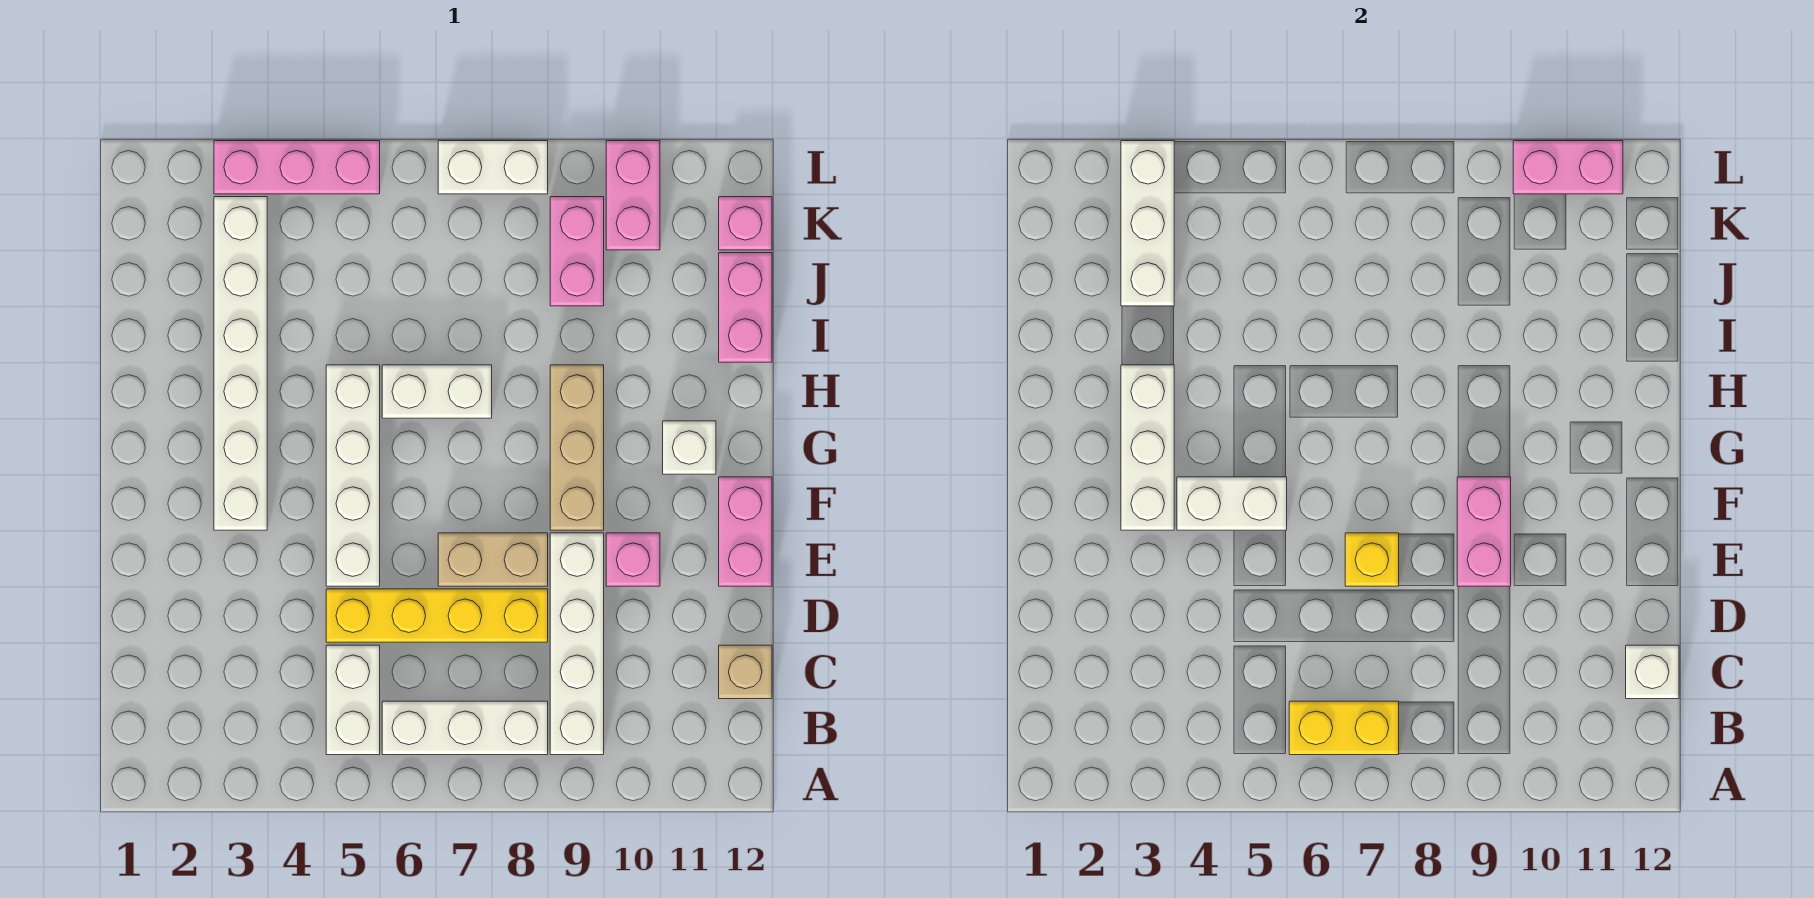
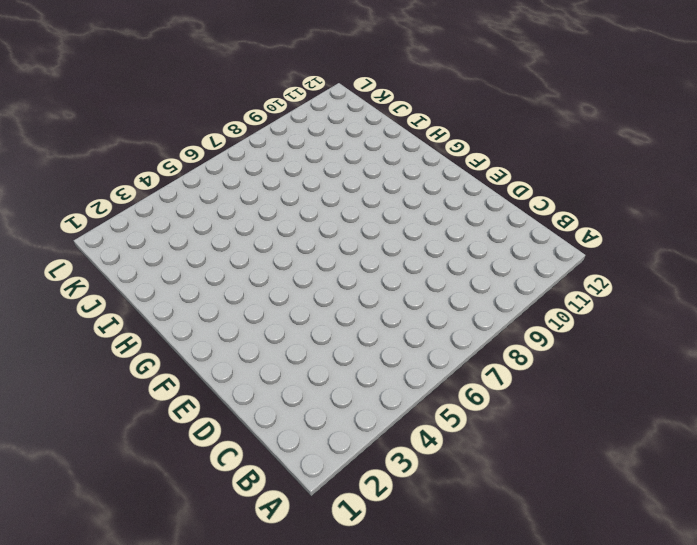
none -> white 1x2 brick [326,645,380,755]
none -> white 1x3 brick [382,701,548,755]
none -> white 1x4 brick [550,533,604,755]

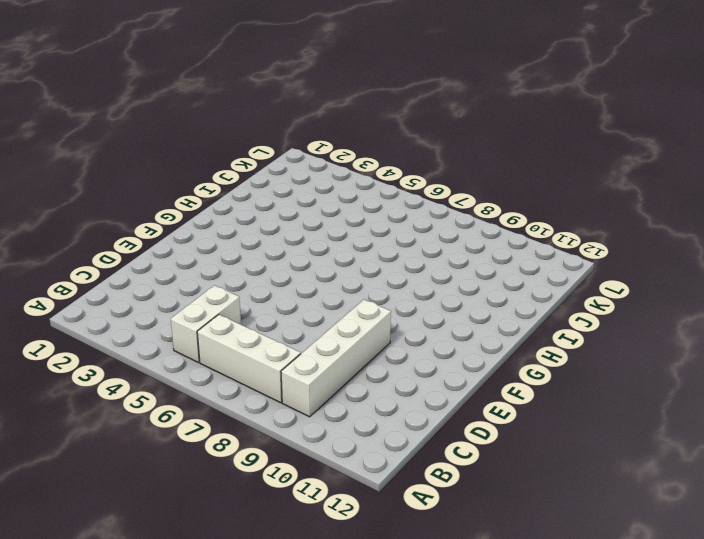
none -> tan 1x1 brick [719,645,772,699]
none -> yellow 1x4 brick [326,589,548,642]
none -> white 1x4 brick [326,365,380,586]

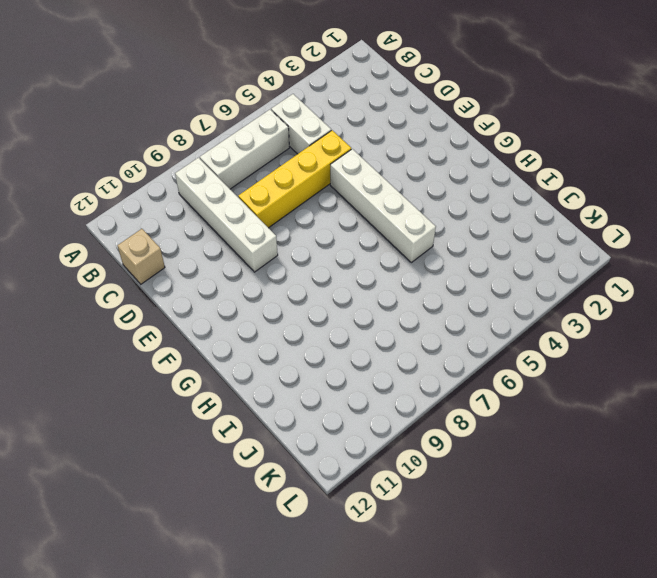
none -> tan 1x2 brick [438,533,548,586]
none -> pink 1x1 brick [606,533,660,586]
none -> pink 1x2 brick [719,477,772,586]

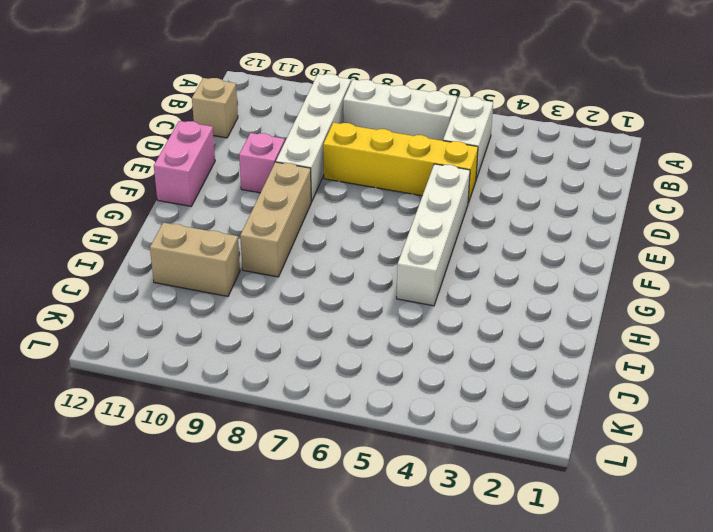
tan 1x2 brick [150,223,240,296] -> tan 1x2 brick moved to [438,533,548,586]
none -> white 1x6 brick [214,197,267,530]
none -> white 1x1 brick [663,421,716,474]
none -> white 1x2 brick [382,365,492,418]

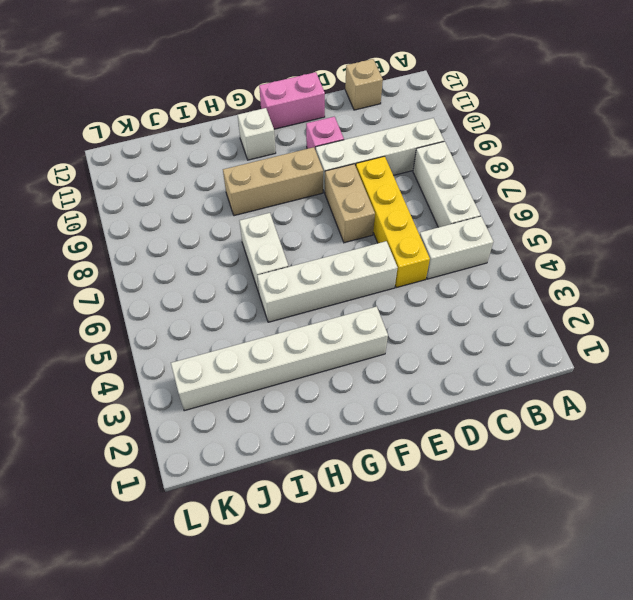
none -> pink 1x2 brick [719,253,772,362]
none -> pink 1x2 brick [550,197,604,306]
none -> pink 1x2 brick [606,141,660,250]

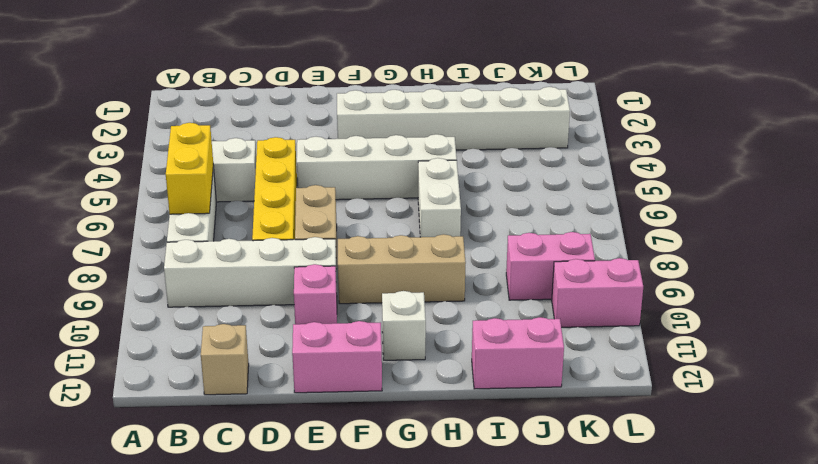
none -> pink 1x1 brick [719,197,772,250]
none -> pink 1x3 brick [214,141,380,194]
none -> white 1x2 brick [438,141,548,194]

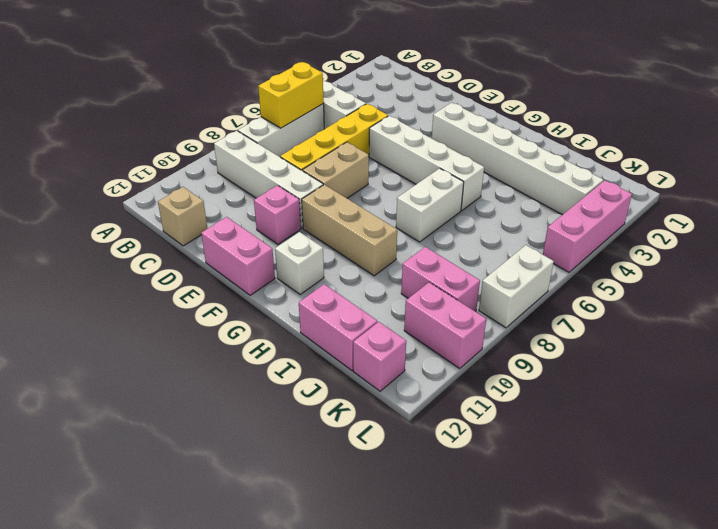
none -> white 1x1 brick [1626,645,1679,699]
none -> yellow 1x1 brick [1345,533,1399,586]
none -> pink 1x2 brick [1457,477,1511,586]

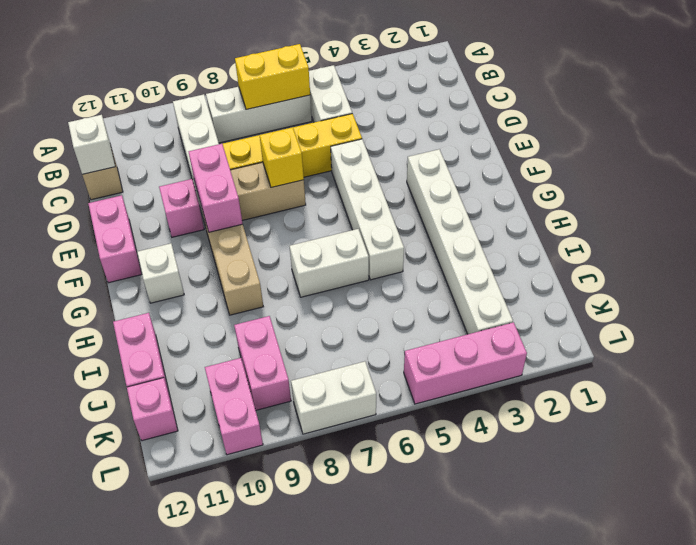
none -> white 1x3 brick [1121,365,1174,530]
none -> white 1x2 brick [1177,477,1287,530]
none -> white 1x3 brick [1121,141,1174,306]

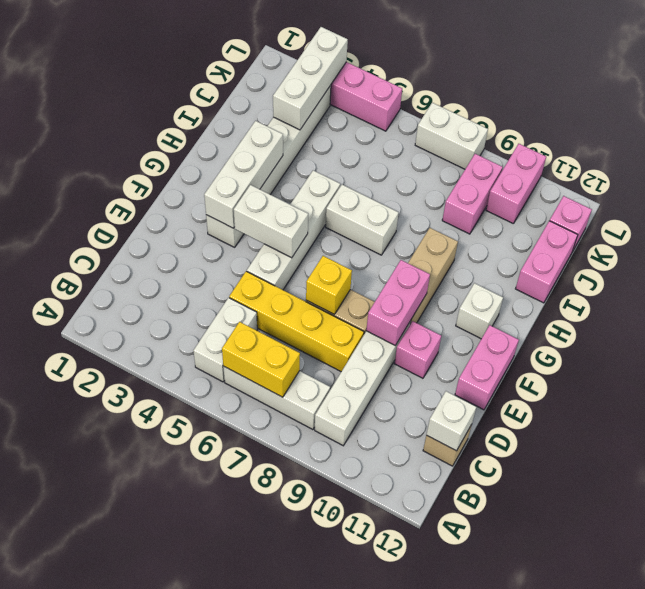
none -> pink 1x2 brick [1513,141,1623,194]

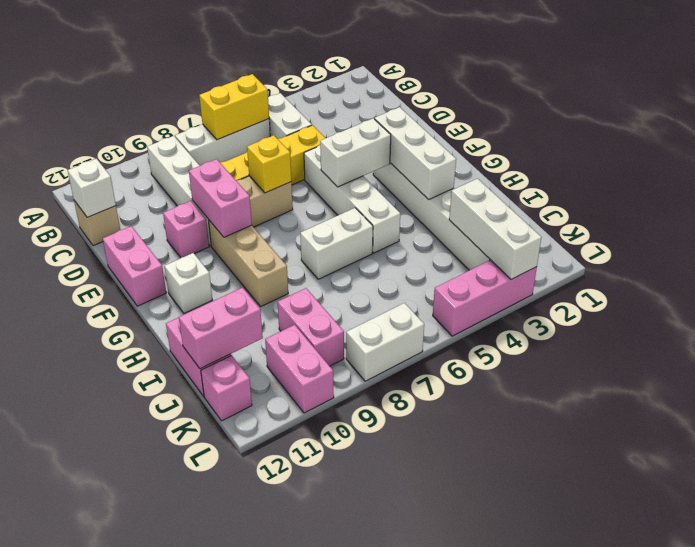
pink 1x2 brick [179,288,263,369] -> pink 1x2 brick moved to [1513,141,1623,194]

